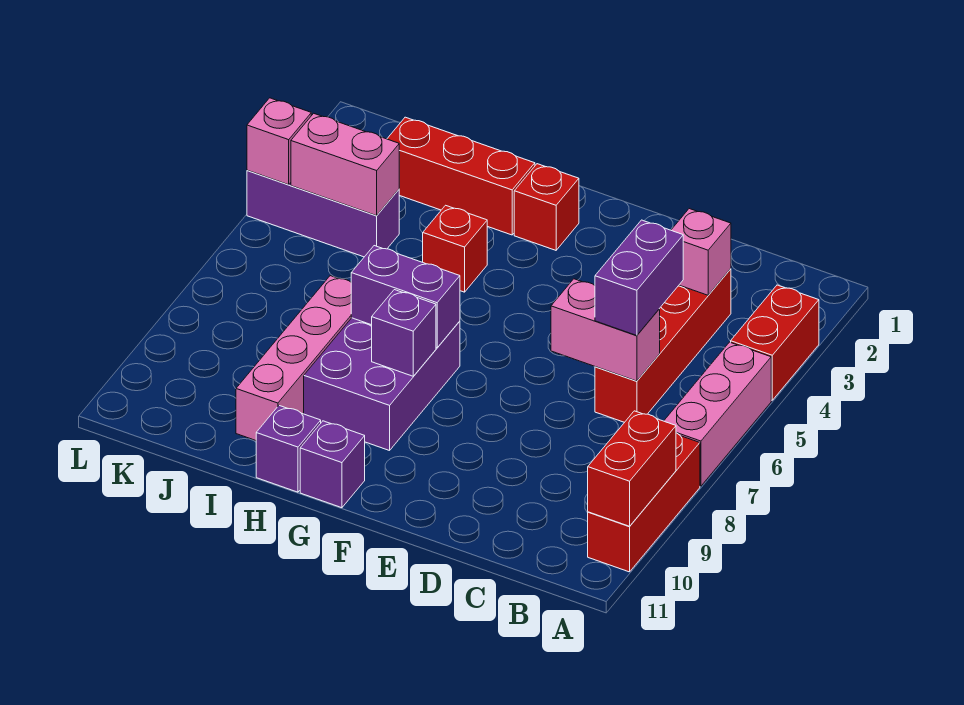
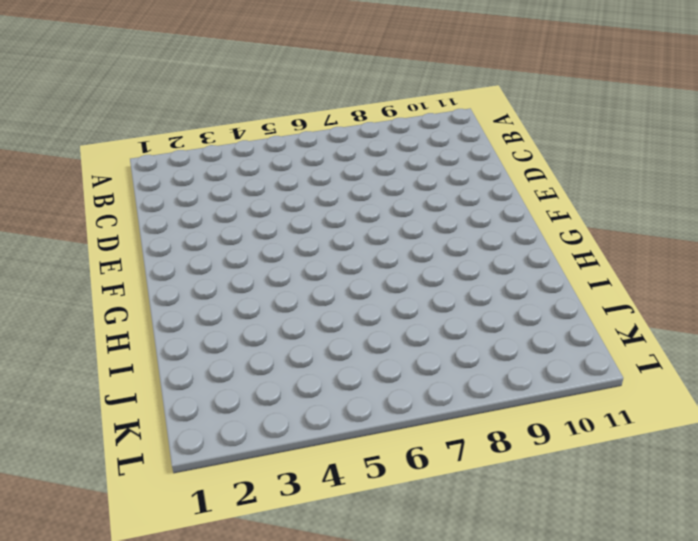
none -> red 1x2 brick [731,285,819,400]
none -> pink 1x3 brick [664,342,771,486]
none -> red 1x3 brick [588,433,700,572]

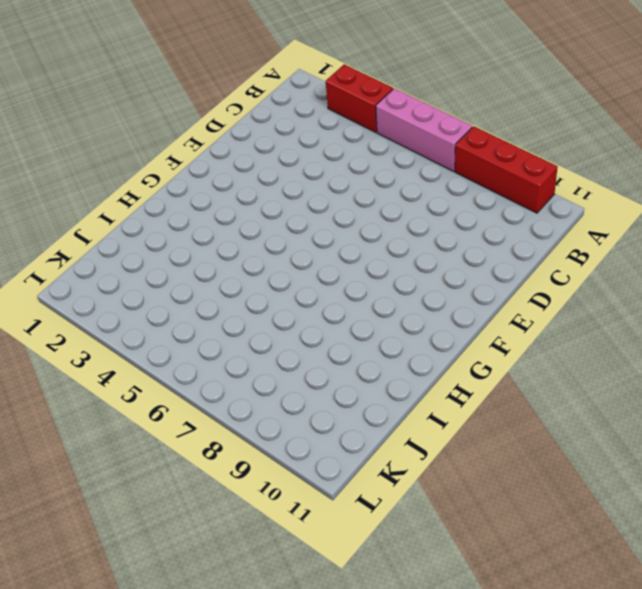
none -> red 1x4 brick [595,269,731,422]
none -> red 1x1 brick [514,164,579,250]
none -> purple 2x3 brick [304,318,460,451]

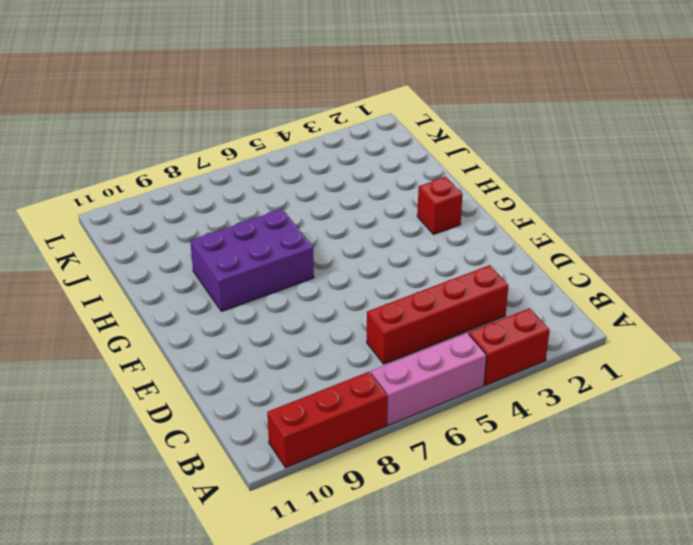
none -> purple 1x1 brick [300,421,365,508]
none -> red 1x3 brick [387,117,535,235]
none -> red 1x1 brick [423,205,487,292]

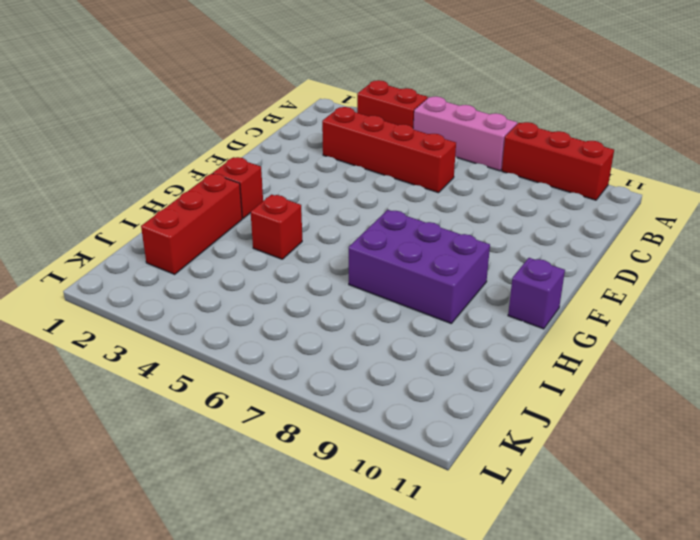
none -> purple 1x1 brick [256,406,321,492]
none -> pink 1x4 brick [236,276,351,440]
none -> purple 1x3 brick [247,170,399,257]

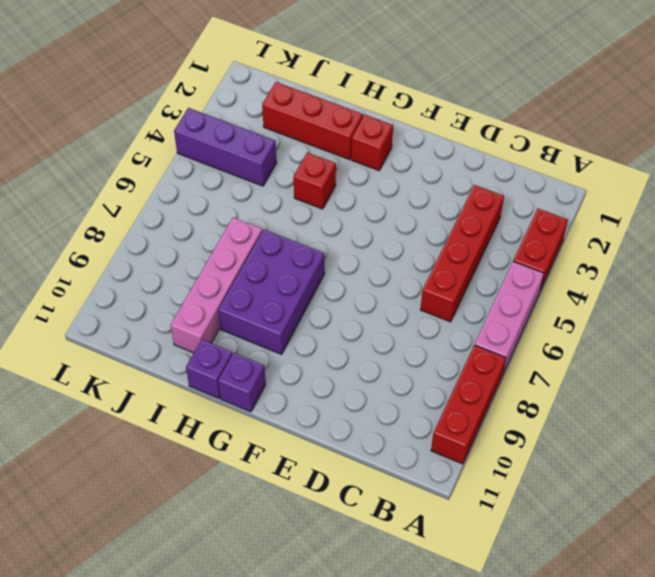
none -> red 1x2 brick [588,411,676,526]
none -> pink 1x1 brick [671,209,731,295]
none -> pink 1x2 brick [551,279,660,381]

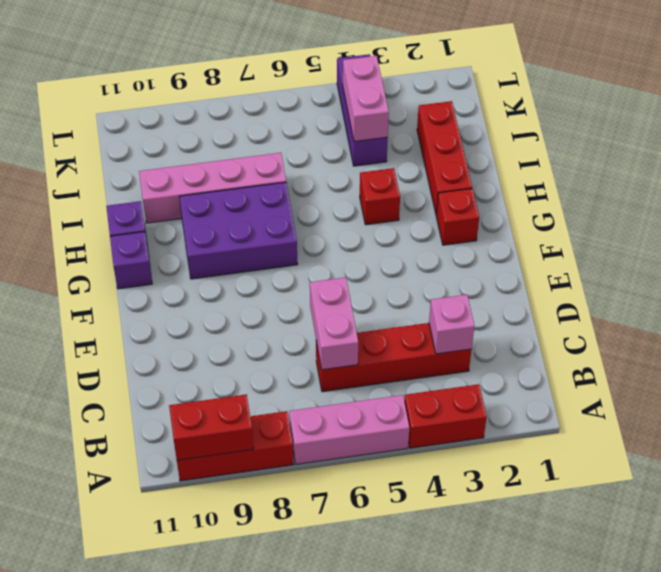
none -> purple 1x2 brick [351,246,460,348]
none -> purple 1x1 brick [372,290,436,376]
none -> pink 1x1 brick [247,98,311,185]

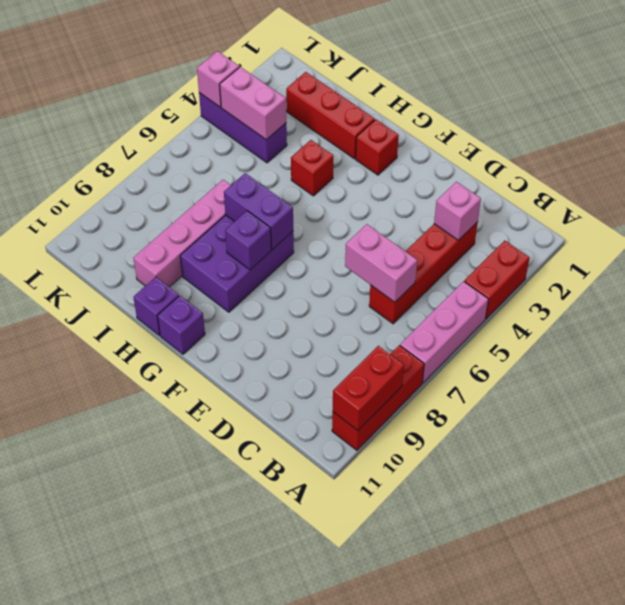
none -> purple 1x2 brick [595,220,683,336]

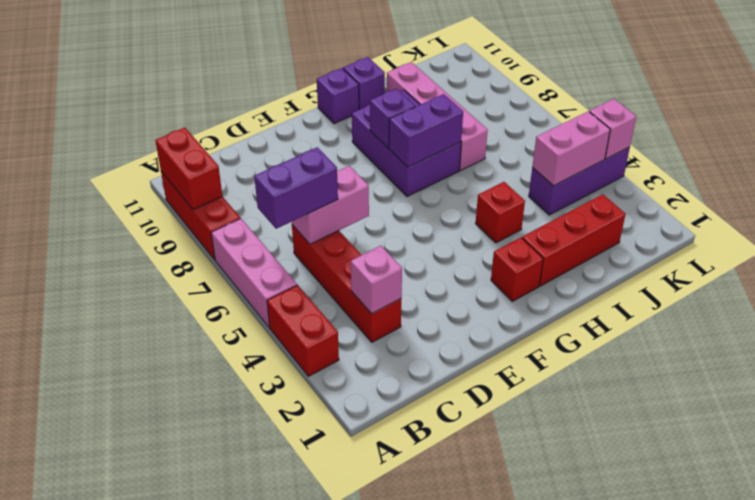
purple 1x2 brick [254,147,338,229] -> purple 1x2 brick turned to [595,220,683,336]

